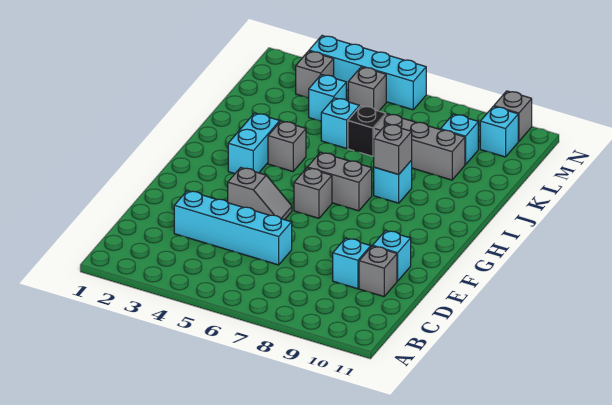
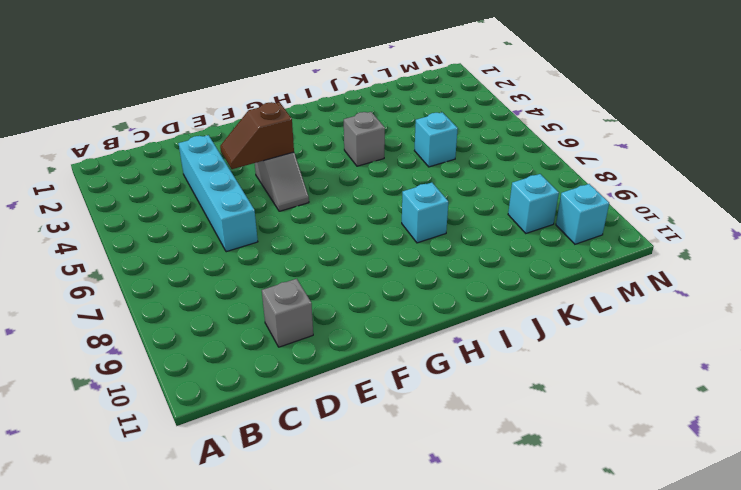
brown 1x2 slope [220,102,294,169] -> none
none -> cyan 1x1 brick [333,238,371,289]
none -> cyan 1x1 brick [373,231,411,281]
none -> grey 1x1 brick [294,168,332,218]

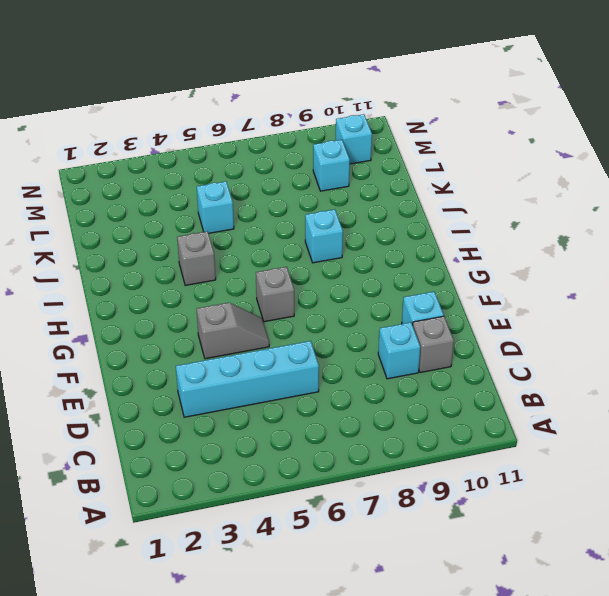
none -> cyan 1x2 brick [228,113,280,174]
none -> grey 1x2 brick [307,152,372,211]
none -> black 1x1 brick [348,106,386,156]

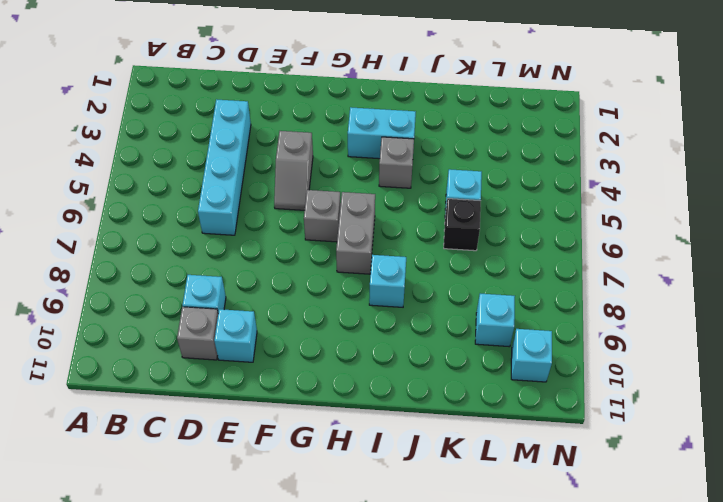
none -> grey 1x3 brick [374,114,465,180]
none -> cyan 1x1 brick [309,75,346,121]
none -> grey 1x1 brick [296,51,334,98]

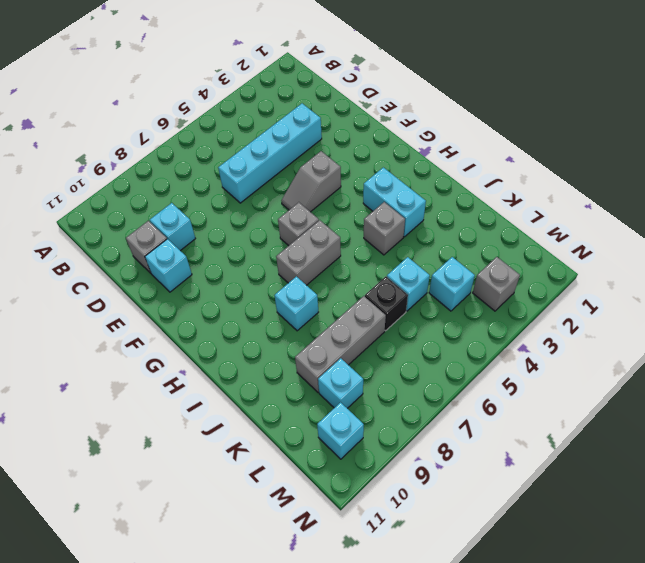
none -> grey 1x1 brick [348,67,386,111]
none -> cyan 1x4 brick [309,36,426,110]
none -> grey 1x1 brick [494,91,532,141]

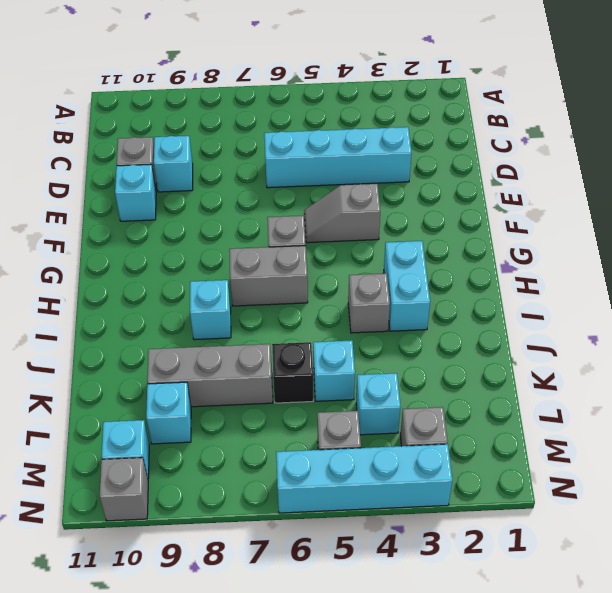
none -> grey 1x1 brick [374,124,412,174]

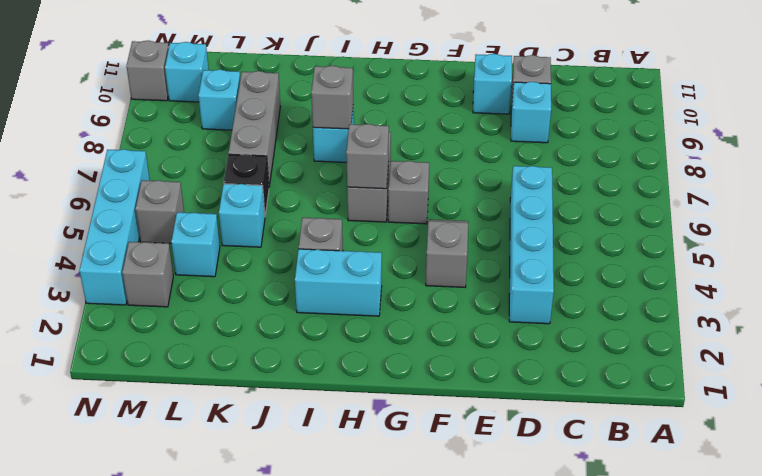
grey 1x1 brick [346,124,389,189] -> none

